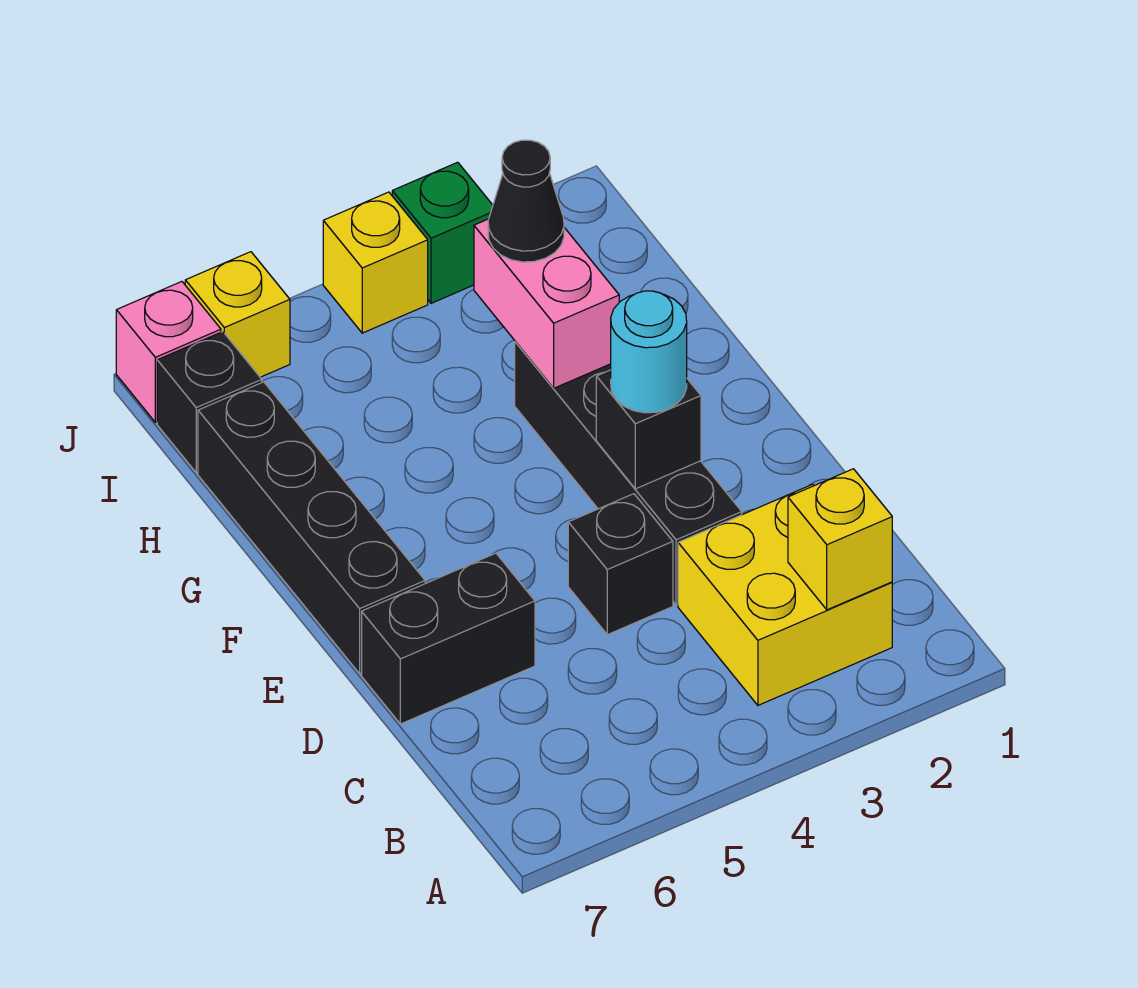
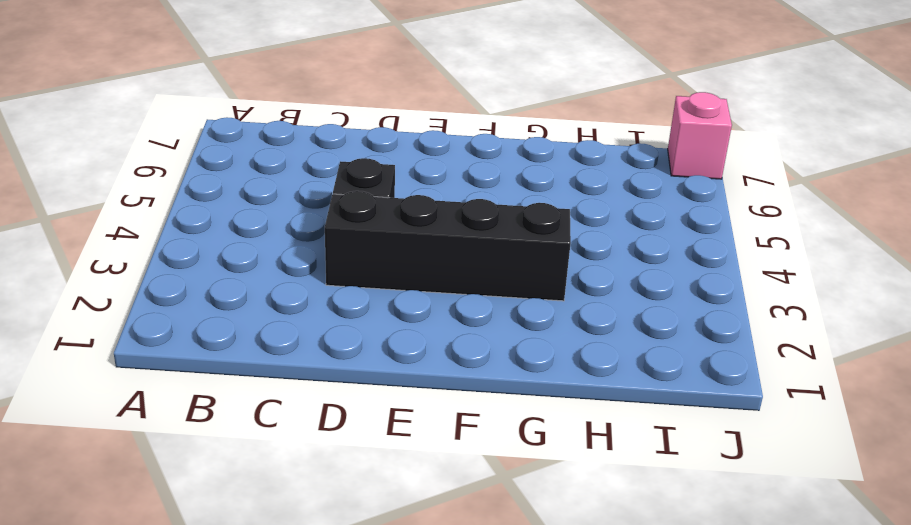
none -> yellow 2x2 brick [678,484,892,705]
none -> black 1x2 brick [362,553,535,724]
none -> black 1x4 brick [198,382,425,674]

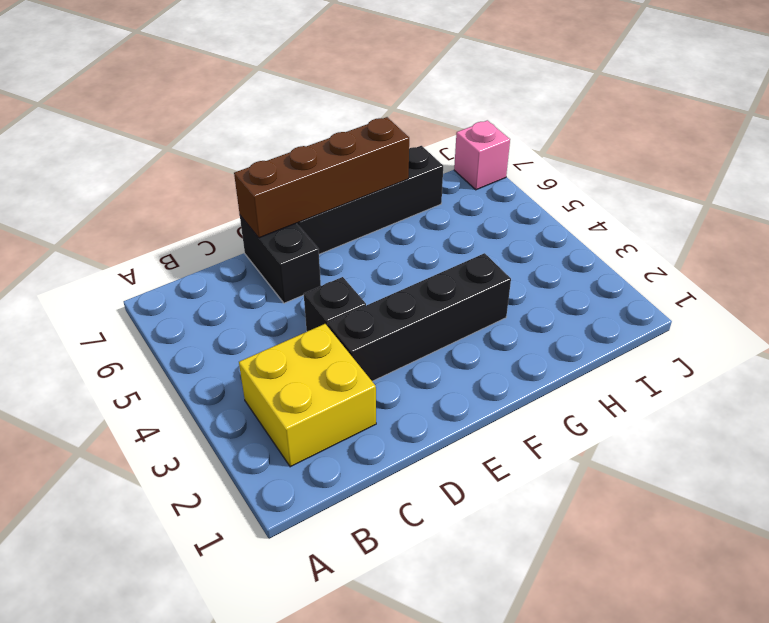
brown 1x4 brick [234,117,409,238] -> none
none -> black 1x1 brick [157,332,262,473]
none -> green 1x1 brick [392,162,493,303]
none -> yellow 1x1 brick [323,192,428,333]

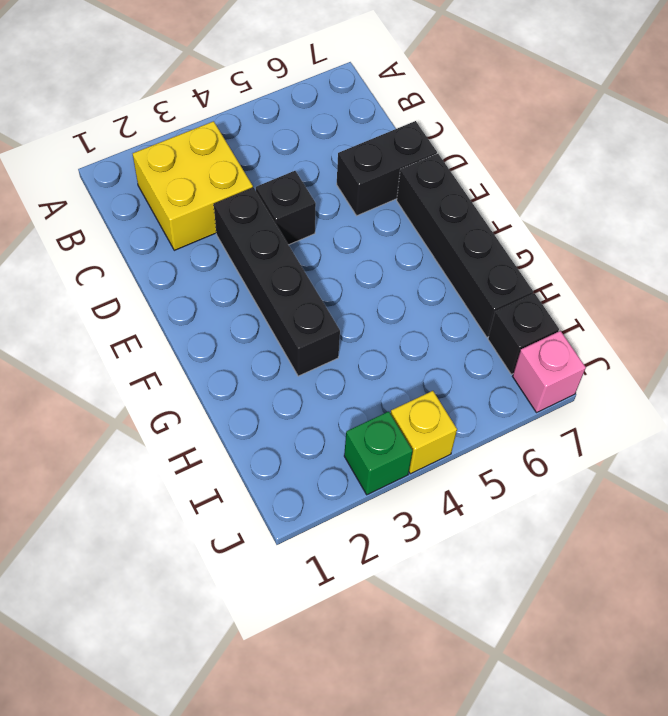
none -> yellow 1x1 brick [185,252,290,377]
none -> yellow 1x1 brick [788,469,892,610]
none -> black 1x1 brick [596,370,701,489]

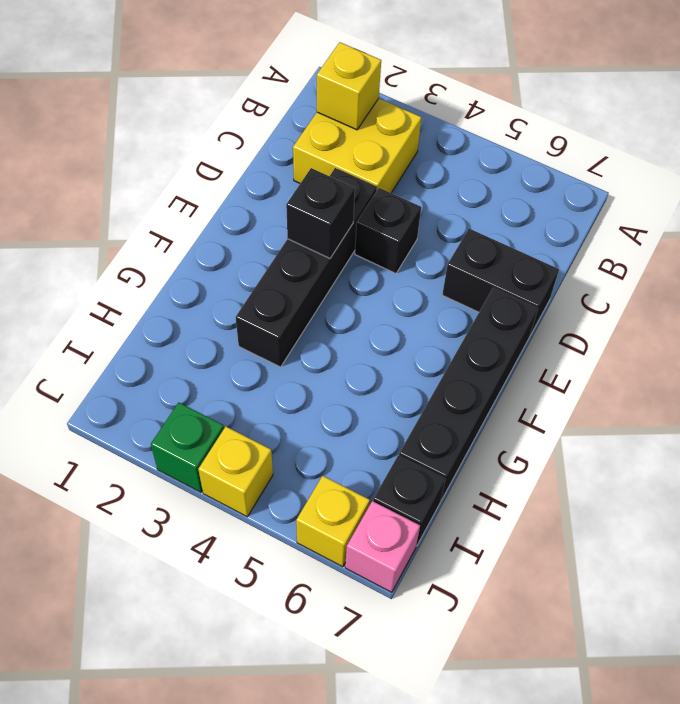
none -> pink 1x2 brick [474,219,619,388]
none -> cyan 1x1 round brick [611,291,687,413]
none -> black 1x1 cone [488,140,564,262]

